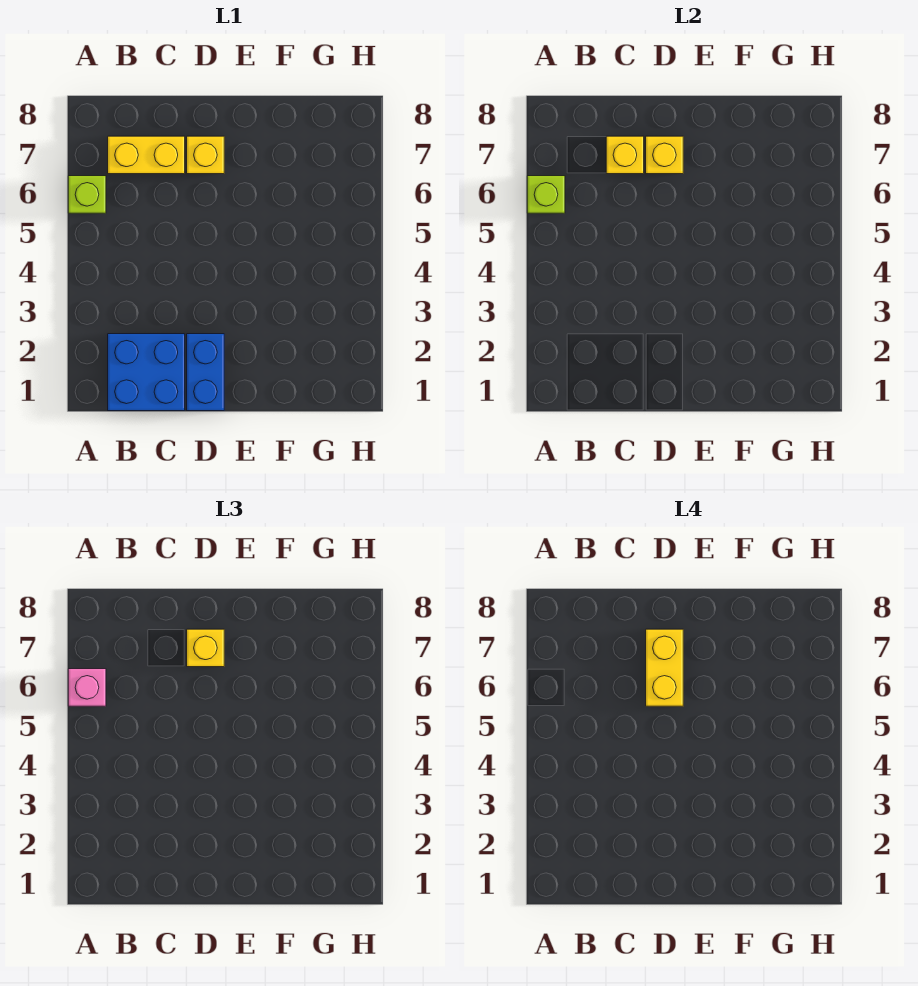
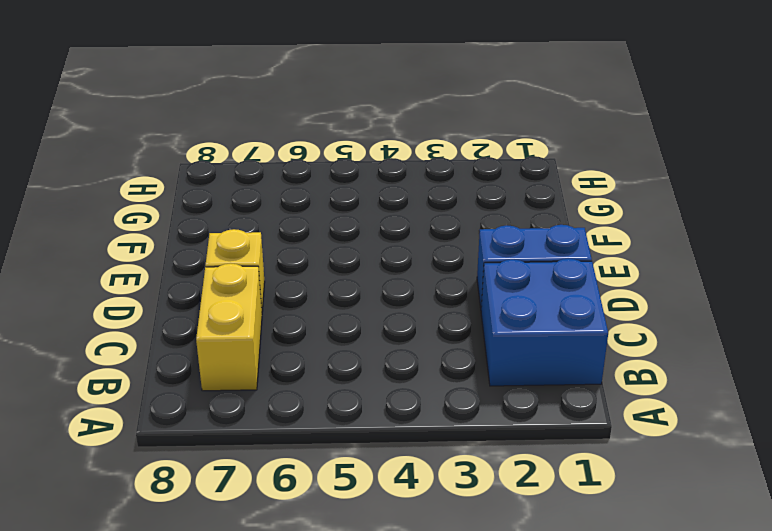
none -> lime 1x1 brick [68,176,106,213]
none -> lime 1x1 brick [527,176,565,213]

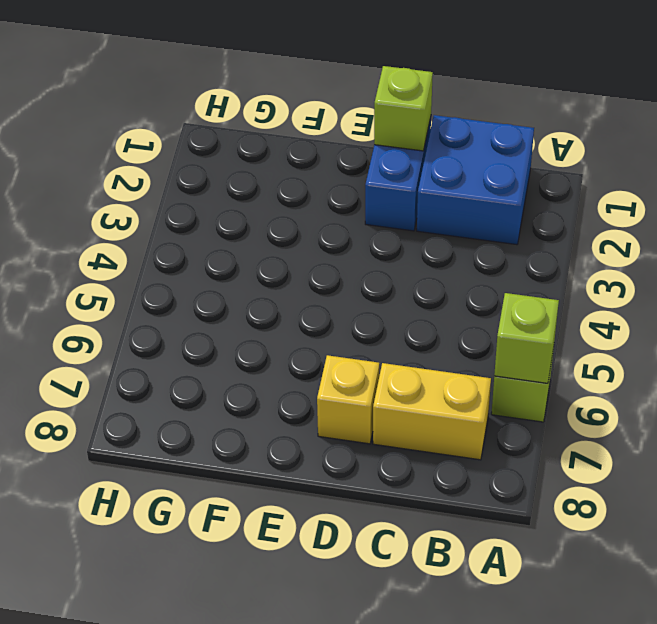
lime 1x1 brick [374,66,433,151] -> none
none -> yellow 1x1 brick [606,136,644,174]
none -> yellow 1x1 brick [646,136,683,174]

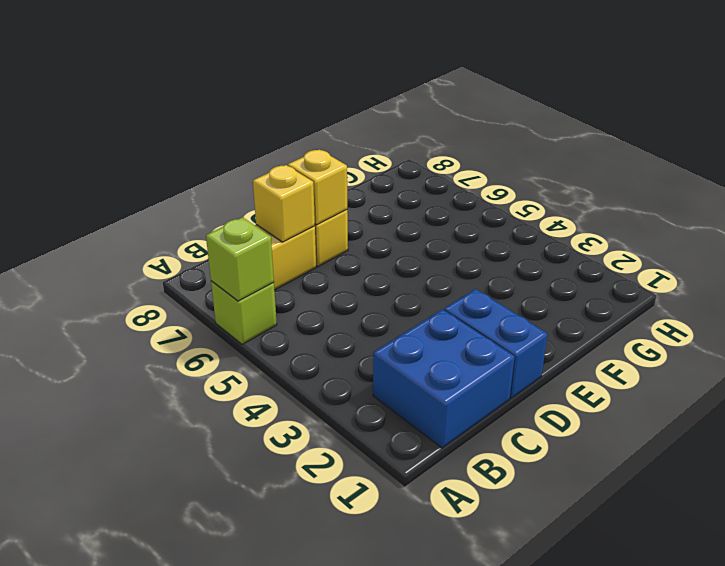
none -> pink 1x1 brick [68,669,106,706]
none -> yellow 1x1 brick [187,629,224,667]

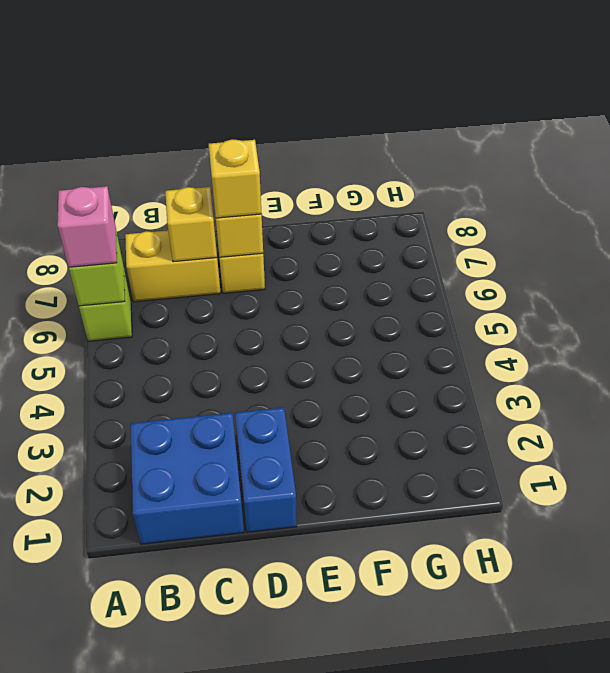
none -> yellow 1x2 brick [646,629,683,706]

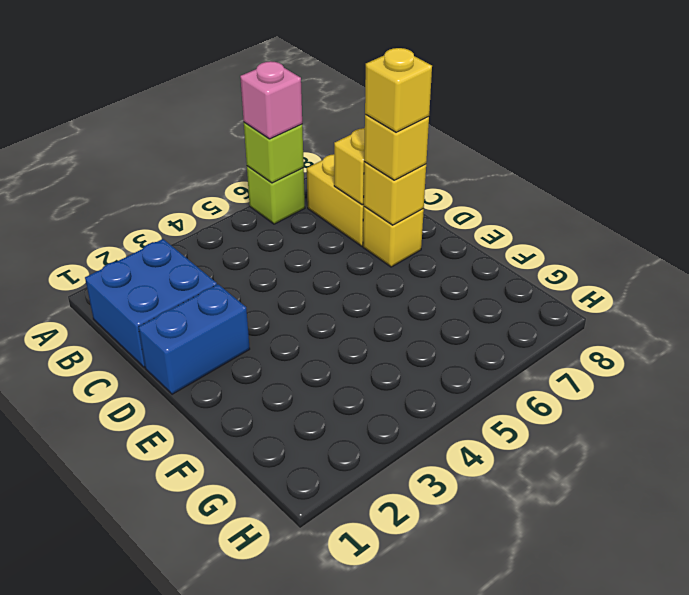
yellow 1x1 brick [365,48,432,132] -> yellow 1x2 brick [646,629,683,706]

